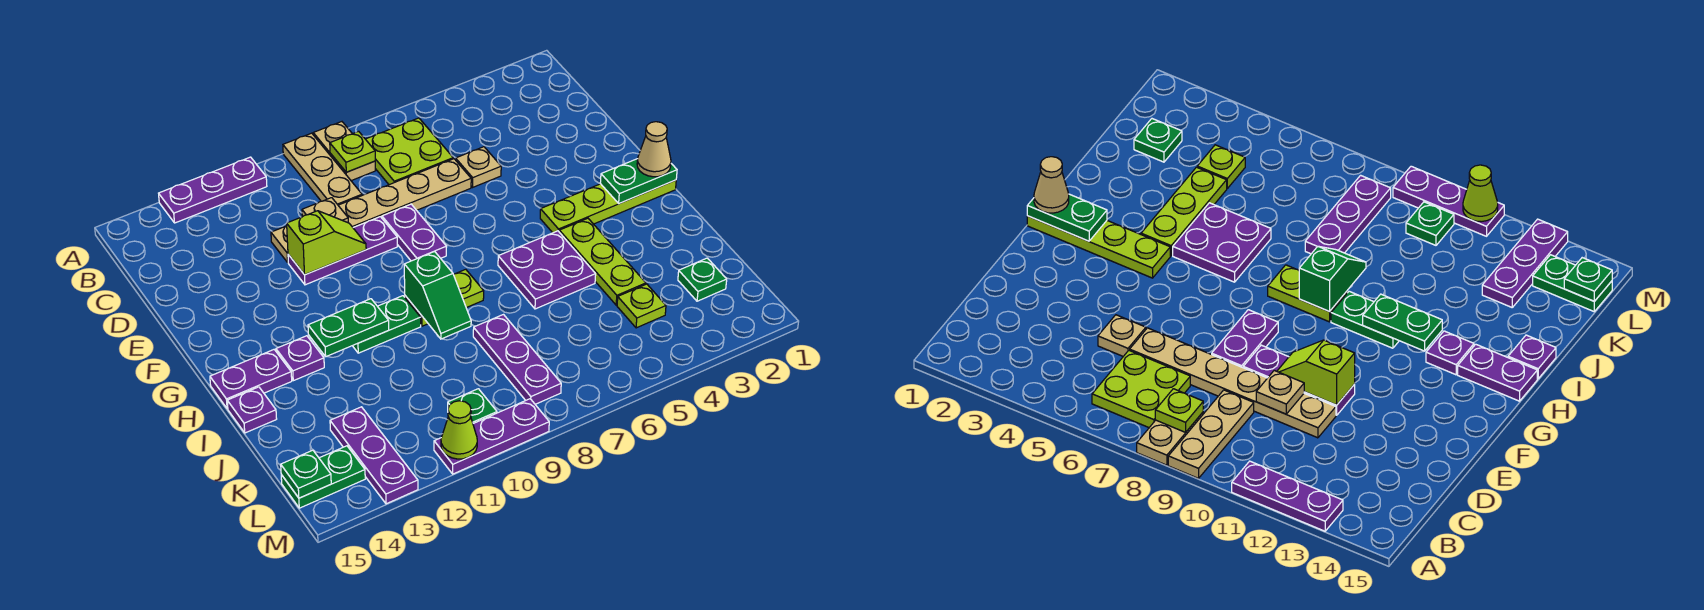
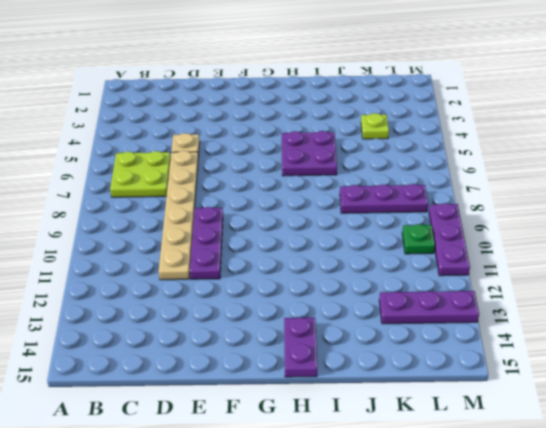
none -> tan 1x2 plate [313,122,375,181]
none -> tan 1x3 plate [283,133,362,205]
none -> purple 1x3 plate [159,157,267,223]
none -> purple 1x2 plate [382,204,447,261]

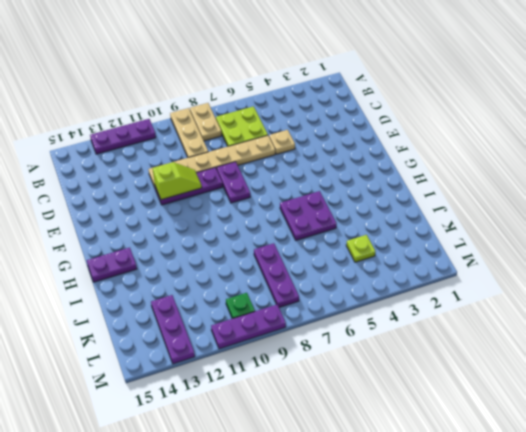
none -> lime 1x4 plate [540,180,676,233]
none -> lime 1x3 plate [559,218,646,305]
none -> lime 1x2 plate [405,269,484,326]
none -> green 1x2 plate [353,296,421,353]

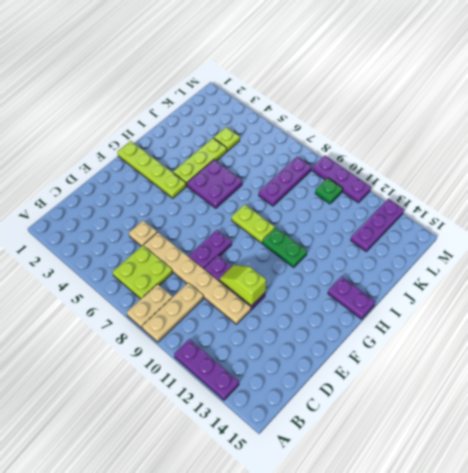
none -> purple 1x1 plate [276,336,324,381]
none -> purple 1x1 plate [227,387,277,433]
none -> green 1x1 plate [678,258,727,301]
none -> green 1x2 plate [281,446,365,508]

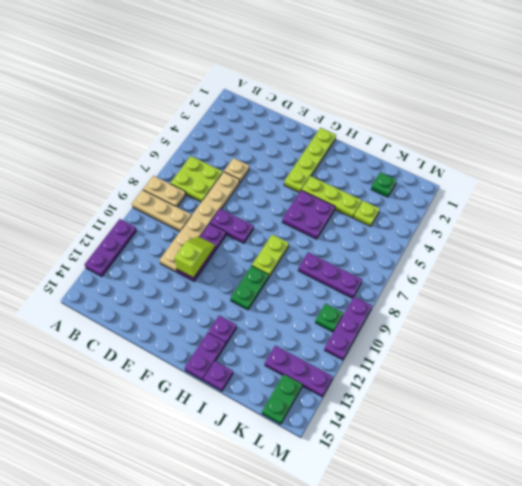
none -> lime 1x1 plate [330,131,375,172]
none -> tan 1x1 plate [302,198,348,223]
none -> green 1x2 plate [600,159,677,204]
none -> green 1x2 slope [404,251,471,339]

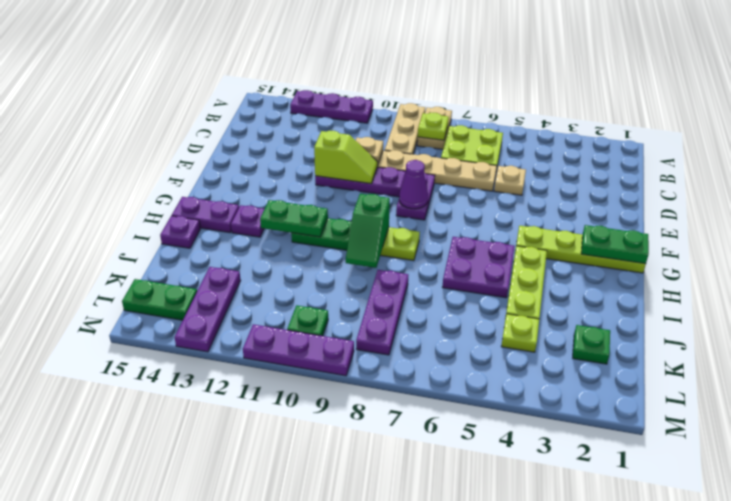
purple 1x1 cone [399,160,428,209] -> none
none -> green 1x1 plate [281,450,331,498]
none -> lime 1x1 cone [441,401,477,459]
none -> tan 1x1 cone [637,122,671,177]

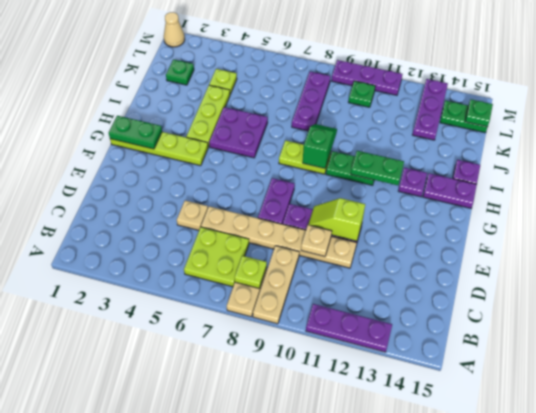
tan 1x1 cone [164,12,185,47] -> tan 1x1 cone moved to [637,122,671,177]
none -> lime 1x1 cone [441,401,477,459]

